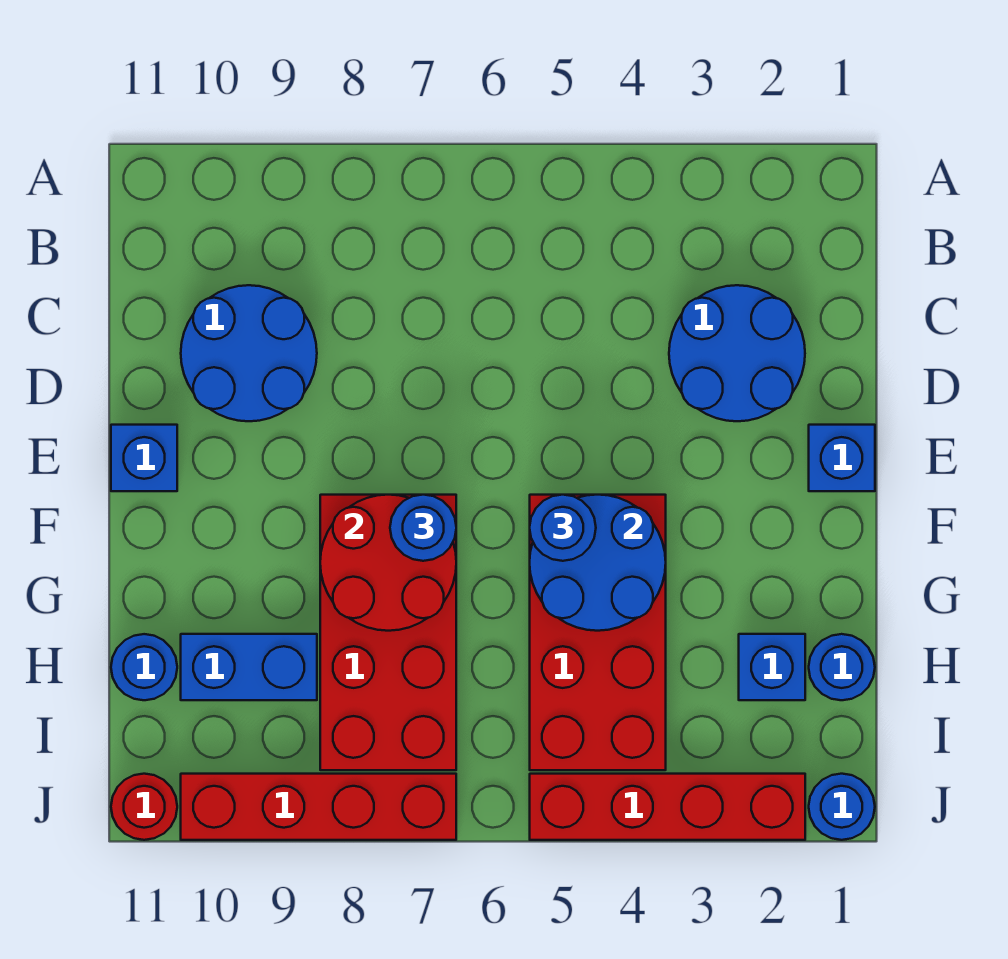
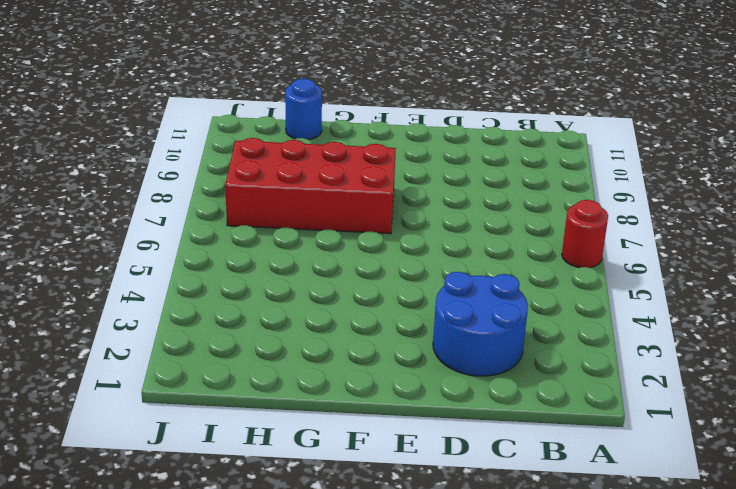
red 1x1 round brick [562,200,608,268] -> red 1x1 round brick moved to [111,774,177,840]
none -> blue 2x2 round brick [181,285,317,421]
none -> blue 1x1 brick [809,425,875,491]
none -> blue 1x1 brick [111,425,177,491]

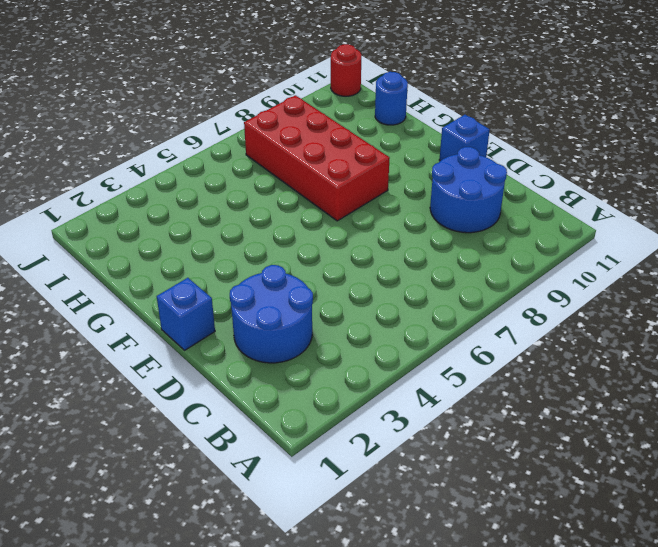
none -> red 2x4 brick [530,495,666,770]
none -> blue 1x1 round brick [809,634,875,700]
none -> blue 1x1 brick [739,634,805,700]

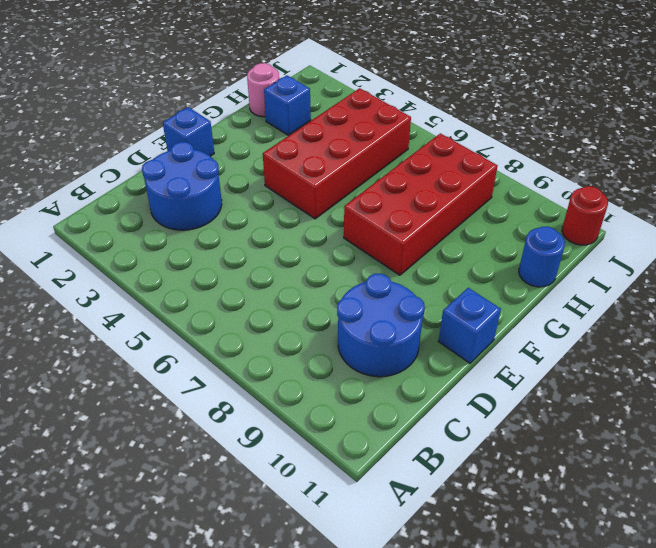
pink 1x1 round brick [247,63,279,117] -> blue 1x1 round brick [809,634,875,700]
none -> blue 1x2 brick [181,634,317,700]
none -> blue 1x1 round brick [809,774,875,840]
none -> red 1x4 brick [530,774,805,840]

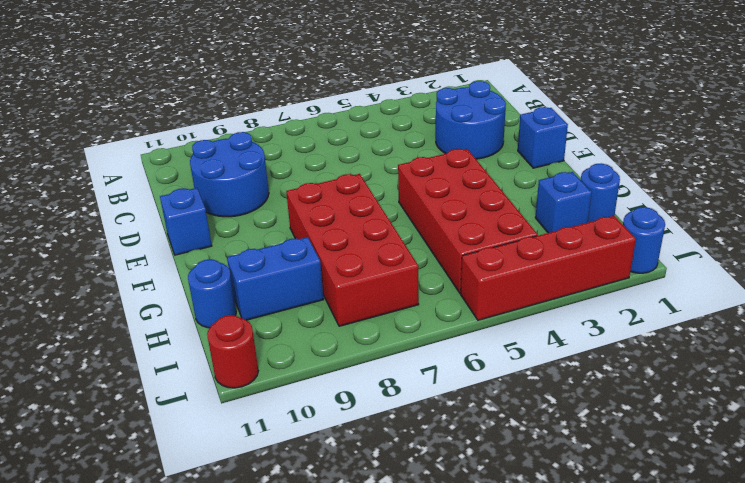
none -> red 1x4 brick [181,774,456,840]
none -> blue 2x2 round brick [530,495,666,631]
none -> red 2x2 round brick [320,495,456,631]

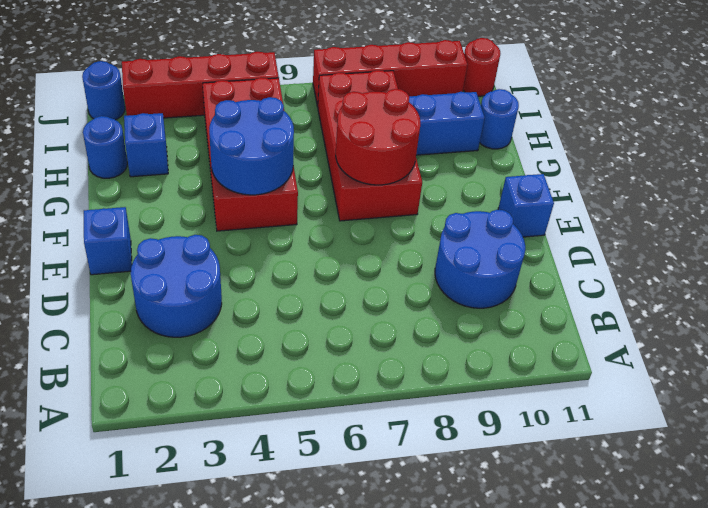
none -> blue 1x1 round brick [530,495,596,561]
none -> blue 1x1 round brick [390,495,456,561]

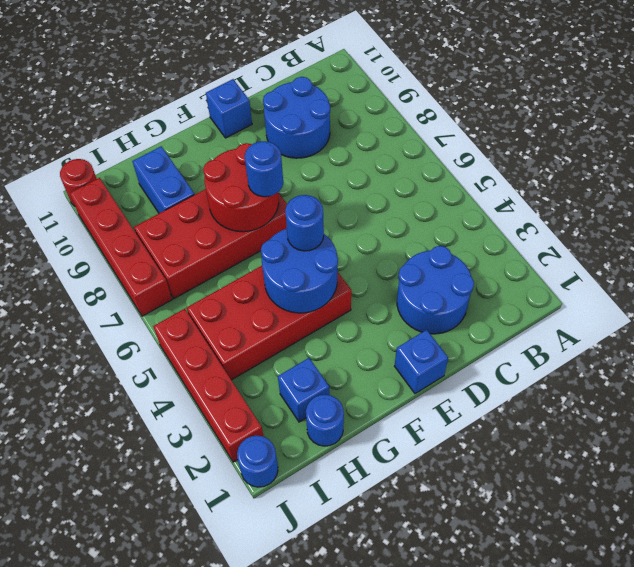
none -> blue 1x1 round brick [111,634,177,700]

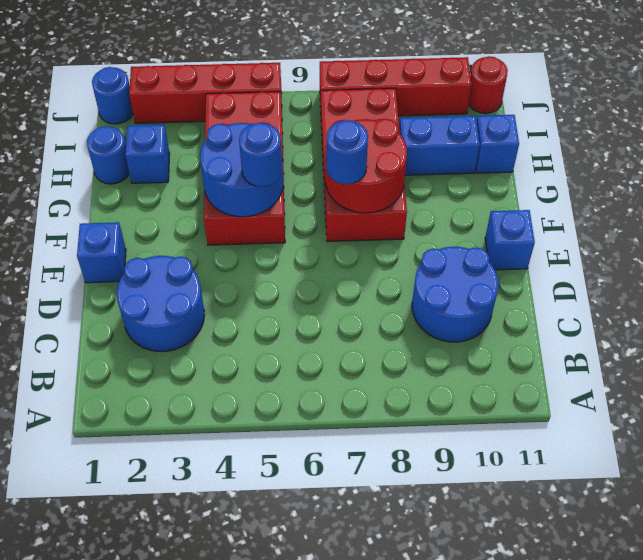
blue 1x1 brick [476,115,519,173] -> blue 1x1 round brick [111,634,177,700]

